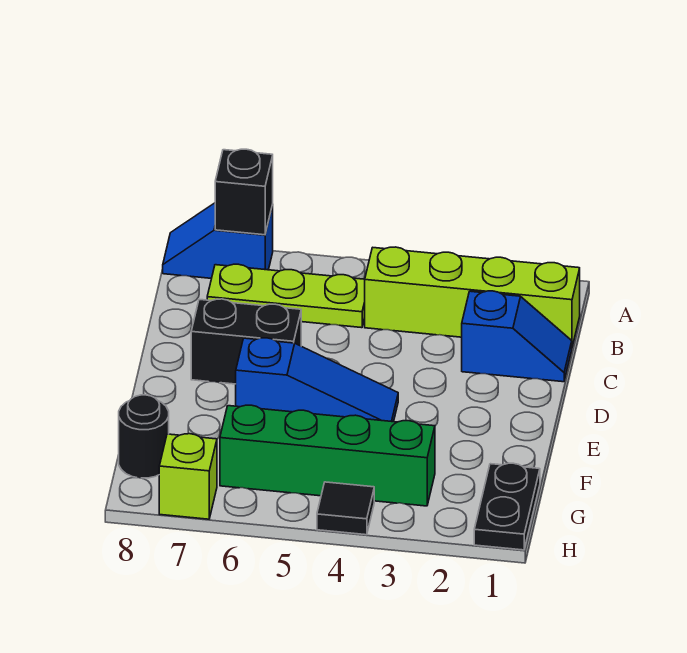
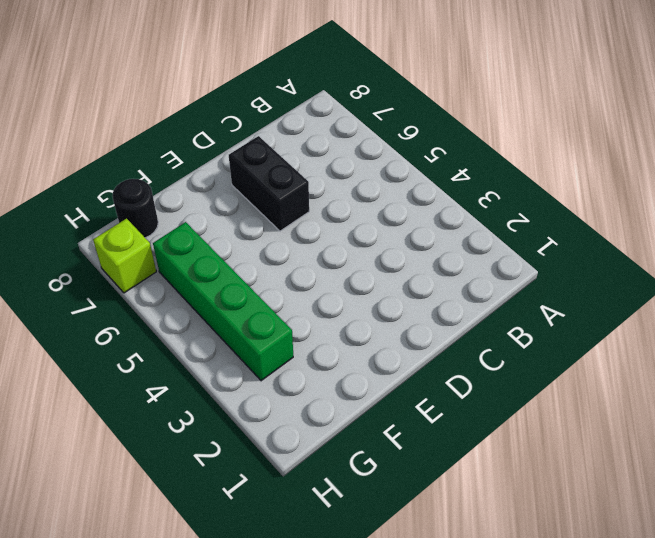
none -> blue 1x2 slope [163,203,273,278]
none -> lime 1x4 brick [365,247,580,347]
none -> lime 1x3 plate [207,264,365,328]

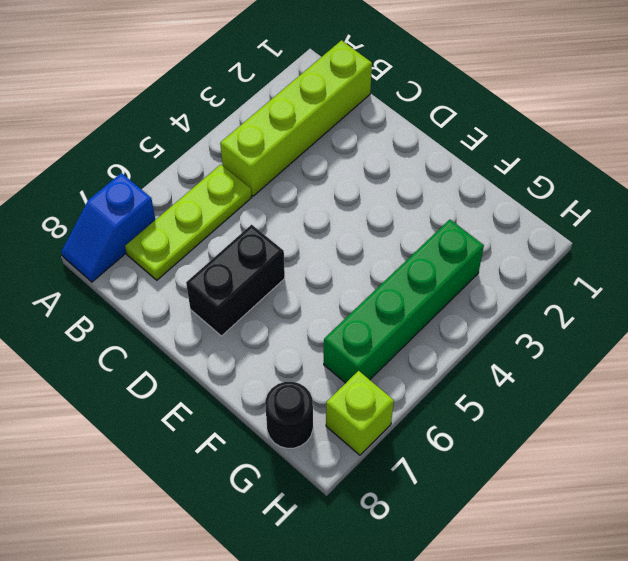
none -> blue 1x2 slope [462,291,572,382]
none -> blue 1x3 slope [236,338,398,422]
none -> black 1x2 plate [474,463,540,550]

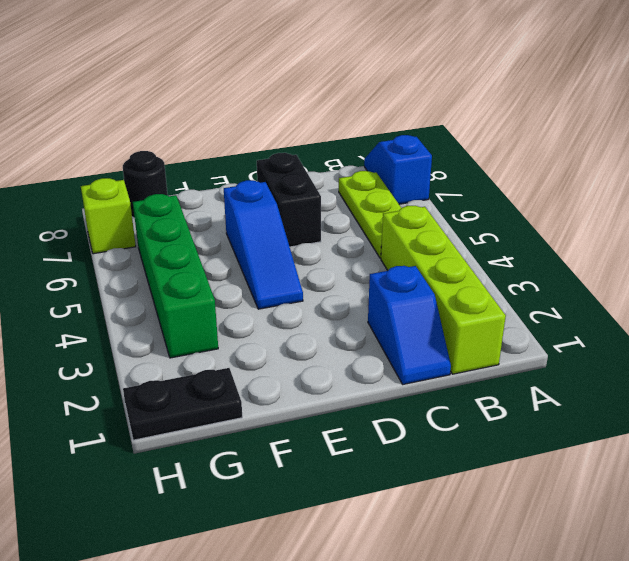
none -> black 1x1 tile [317,482,374,535]
none -> black 1x1 brick [215,149,273,235]

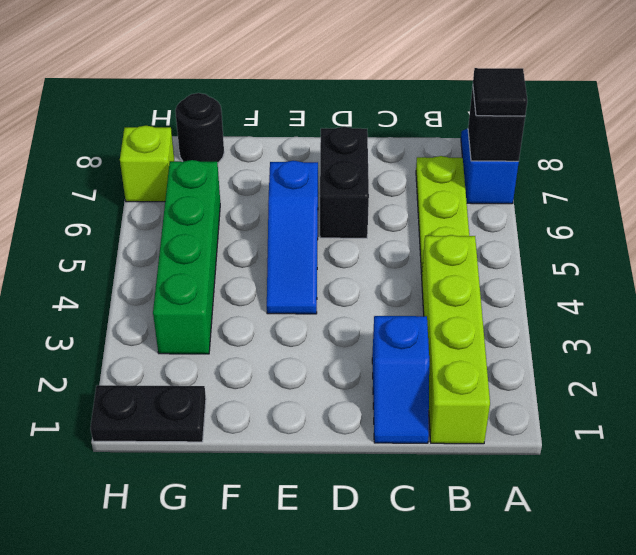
black 1x1 tile [473,68,527,116] -> black 1x1 tile moved to [317,482,374,535]

